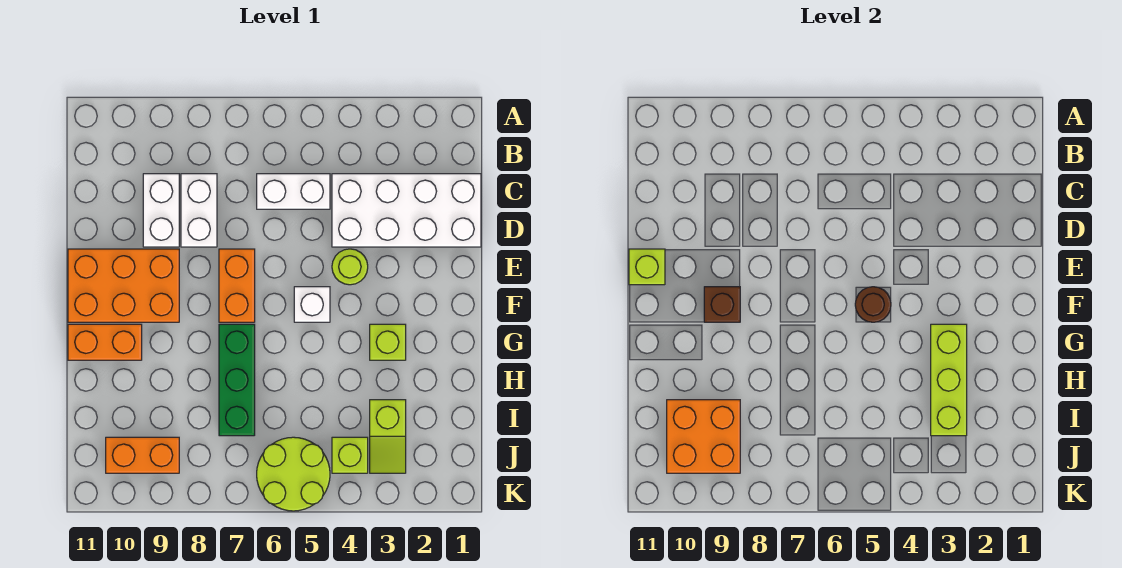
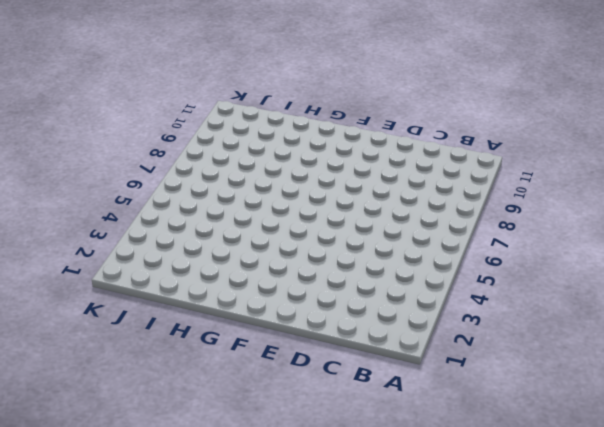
none -> white 2x4 brick [332,174,481,247]
none -> white 1x2 brick [257,174,330,209]
none -> white 1x2 brick [181,174,217,247]

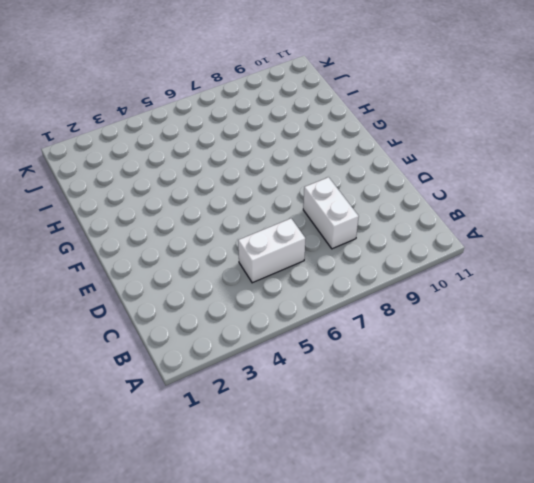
none -> white 2x4 brick [332,174,481,247]
none -> white 1x2 brick [143,174,179,247]
none -> lime 1x1 round brick [332,249,368,285]

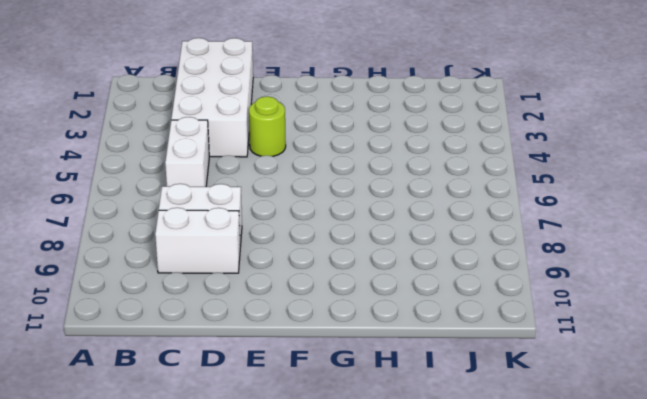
none -> orange 1x2 brick [219,249,255,322]
none -> orange 2x3 brick [68,249,179,322]
none -> white 1x1 brick [294,287,330,322]

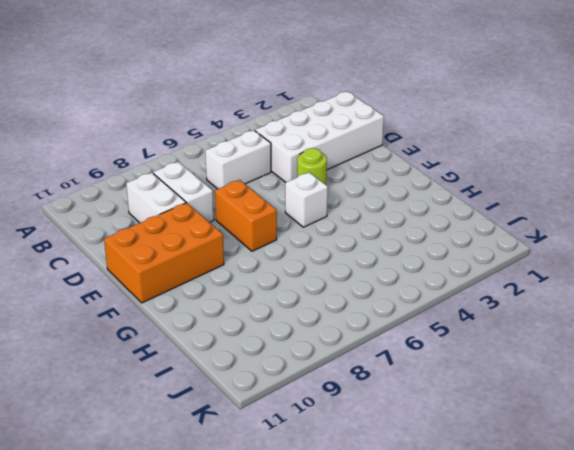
none -> lime 1x1 brick [370,324,406,360]
none -> green 1x3 brick [219,324,255,436]
none -> orange 1x2 brick [68,324,142,360]

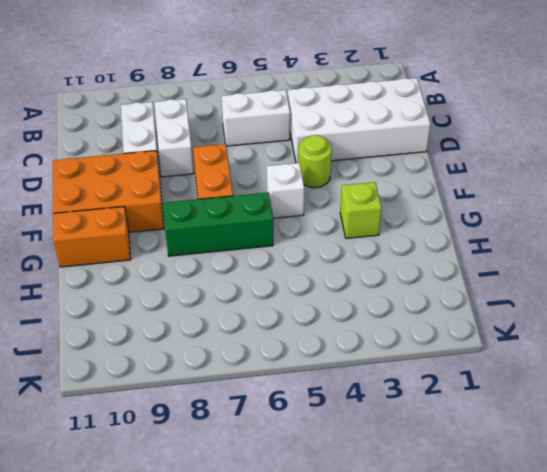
green 1x3 brick [163,193,273,256] -> green 1x3 brick turned to [219,324,255,436]
none -> lime 1x2 slope [370,400,406,473]
none -> lime 1x1 brick [332,437,368,473]
none -> lime 2x2 round brick [257,437,330,511]

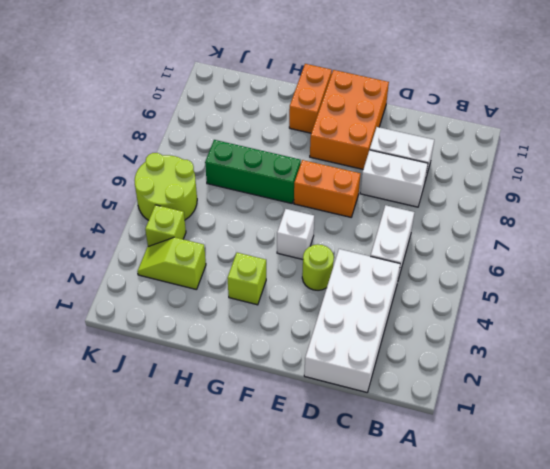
none -> orange 1x2 brick [106,437,179,473]
none -> lime 1x1 brick [629,249,665,285]
none -> brown 1x1 round brick [855,287,891,322]

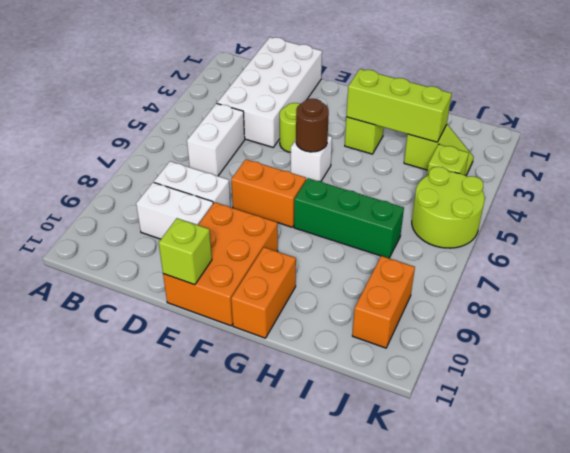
none -> brown 1x1 brick [704,287,740,322]
none -> orange 2x2 brick [667,400,740,473]

